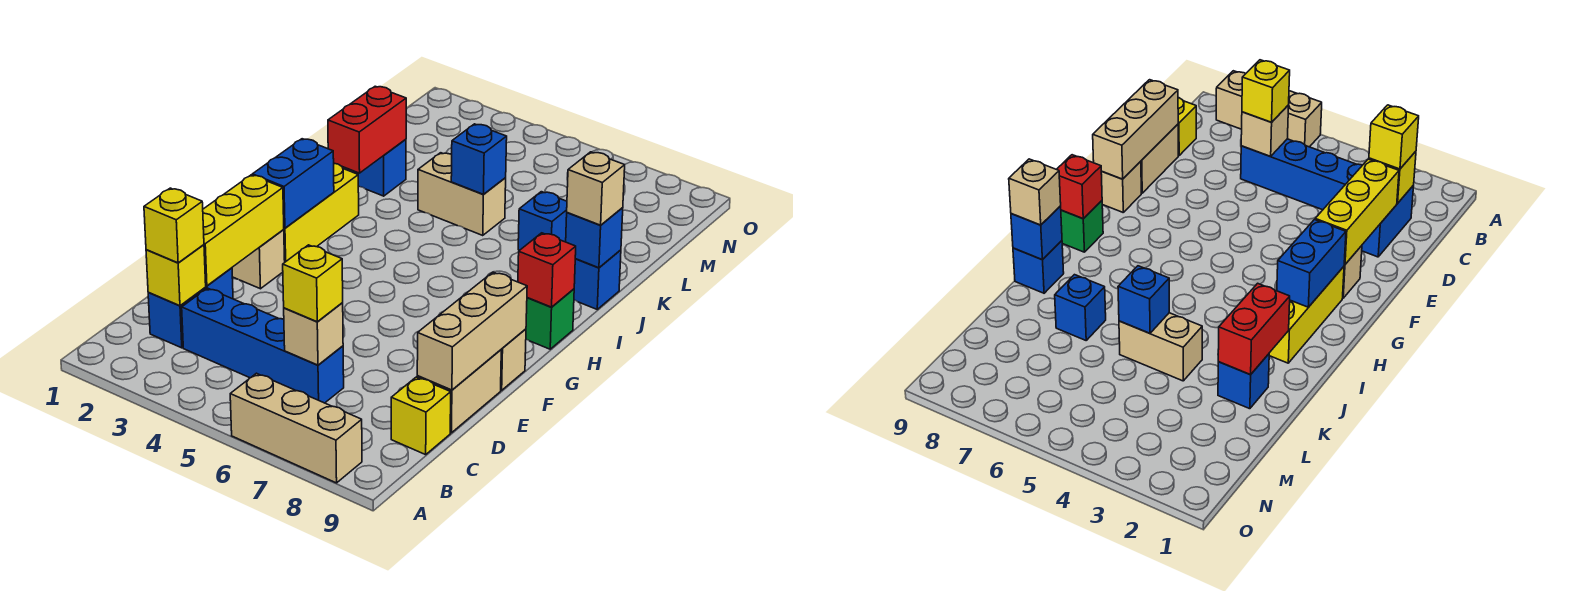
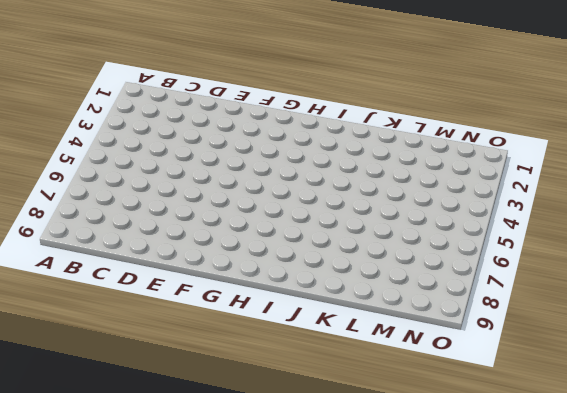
none -> tan 1x3 brick [230,373,362,483]
none -> blue 1x2 brick [148,268,233,348]
none -> blue 1x4 brick [182,288,344,403]

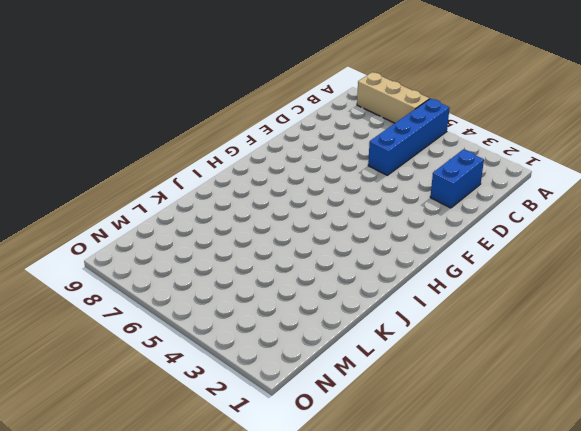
blue 1x4 brick [368,99,450,175] -> blue 1x4 brick turned to [182,288,344,403]
none -> yellow 1x1 brick [391,377,451,455]
none -> tan 1x2 brick [417,350,501,433]
none -> tan 1x1 brick [232,230,285,289]

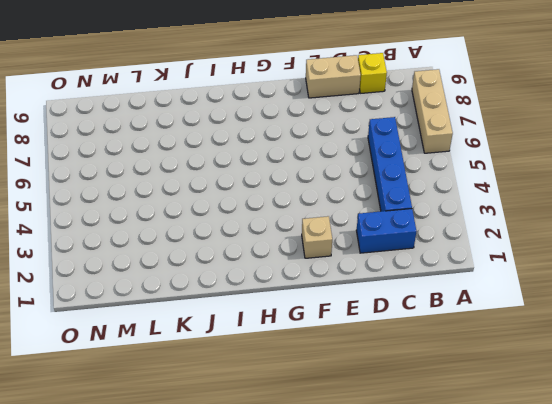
none -> tan 1x1 brick [501,329,526,390]
none -> yellow 1x3 brick [283,163,359,262]
none -> green 1x1 brick [526,289,574,349]

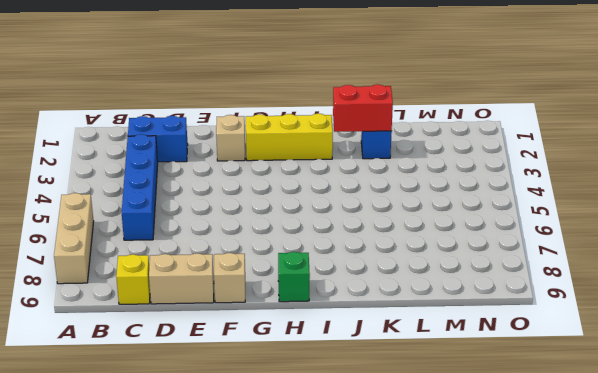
none -> blue 1x1 brick [574,250,621,309]
none -> tan 1x2 brick [418,153,506,235]
none -> blue 1x1 brick [518,192,567,250]

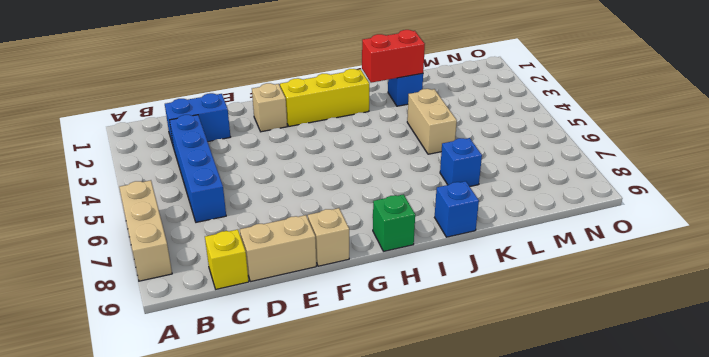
none -> yellow 1x1 brick [146,245,206,306]
none -> tan 1x1 brick [284,303,343,365]
none -> yellow 1x3 brick [203,175,284,286]

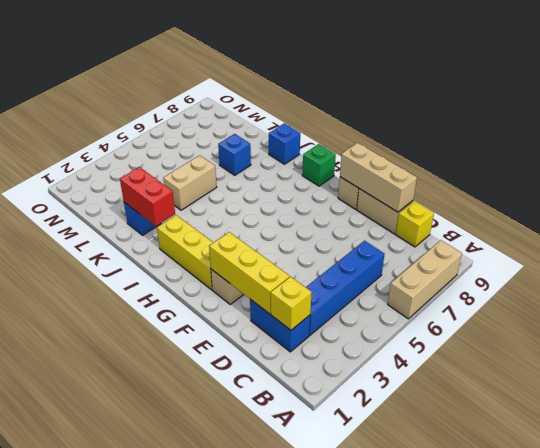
none -> tan 1x1 brick [284,303,343,365]
none -> blue 1x2 brick [252,139,334,228]
none -> red 1x1 brick [518,233,576,307]

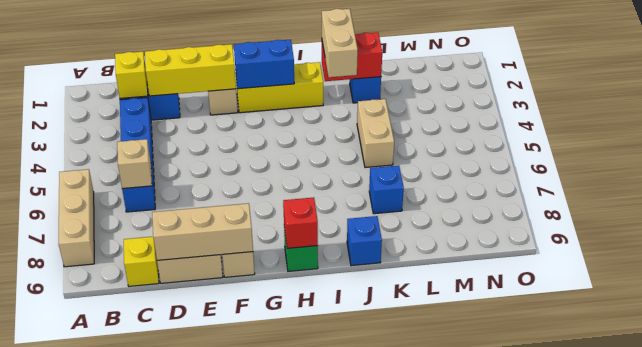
tan 1x2 brick [322,9,358,77] -> none
none -> blue 1x1 brick [566,208,623,268]
none -> blue 1x1 brick [451,124,507,195]
none -> yellow 1x1 brick [144,188,204,263]

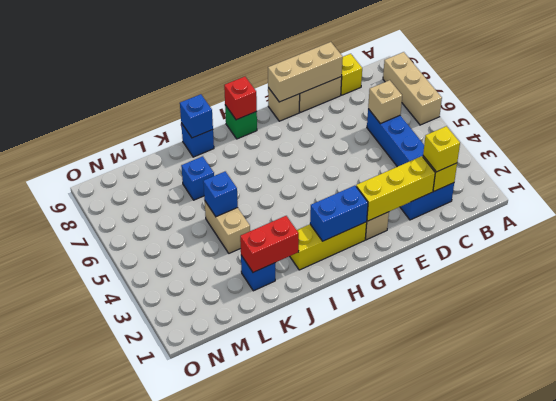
none -> yellow 1x1 brick [283,245,343,322]
none -> tan 1x1 brick [567,152,625,225]

